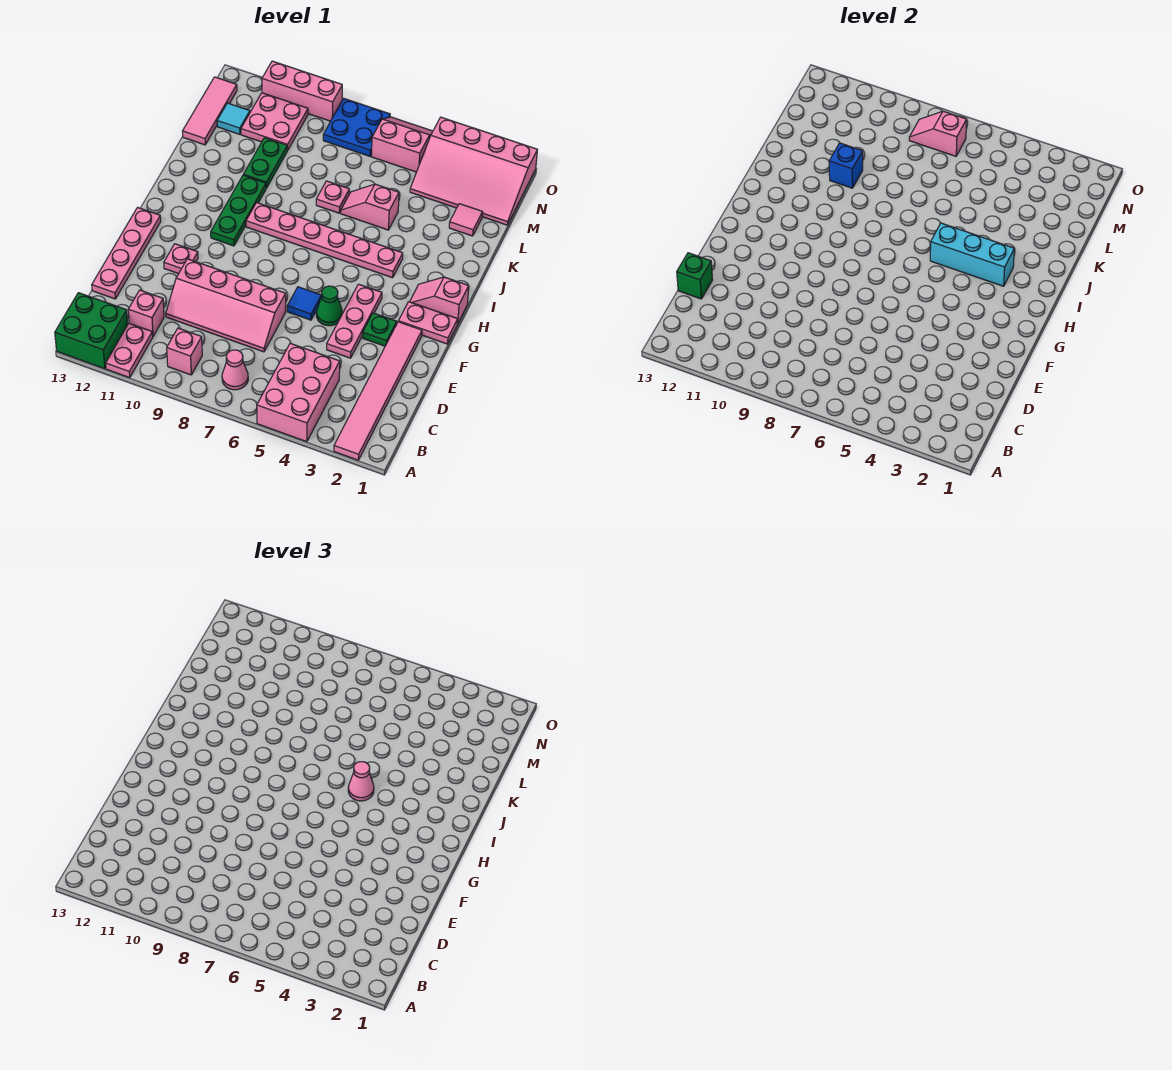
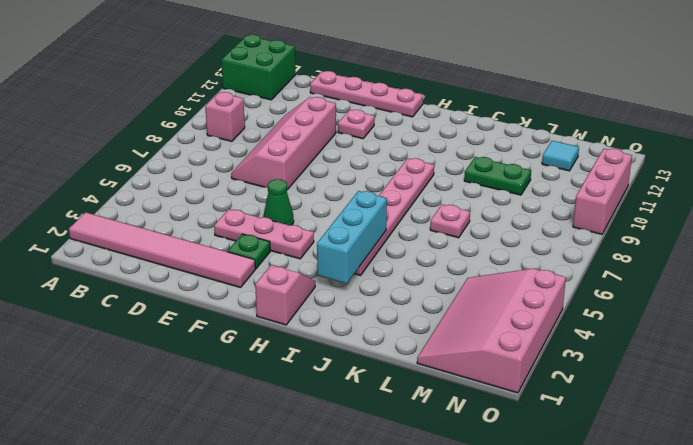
none -> pink 2x3 brick [257,343,340,442]
none -> pink 1x2 plate [106,323,153,378]
none -> pink 1x1 cone [222,350,248,390]
none -> pink 1x1 brick [128,290,164,336]

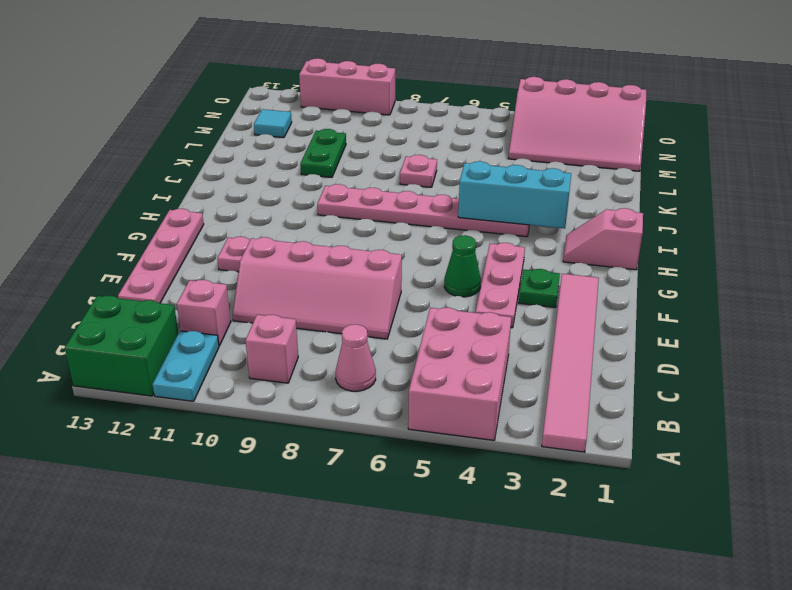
cyan 1x2 plate [152,331,219,401] -> pink 1x2 plate [106,323,153,378]
none -> blue 1x1 tile [287,287,321,320]
none -> pink 1x2 plate [398,302,458,344]
none -> green 1x3 plate [211,175,266,246]
none -> pink 1x2 slope [341,184,399,230]

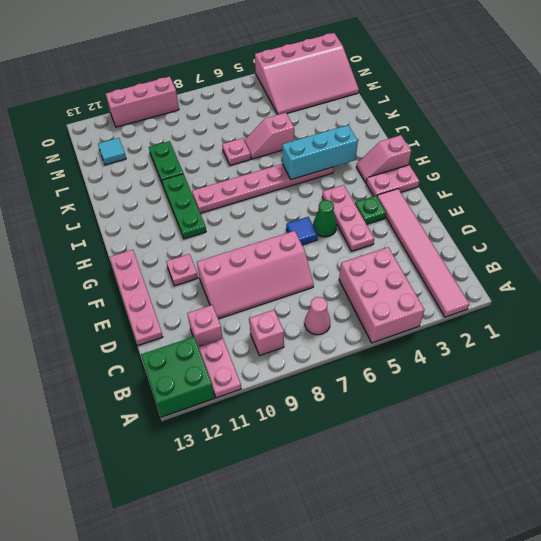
none -> pink 1x1 tile [449,204,483,236]
none -> pink 1x3 tile [182,77,237,145]
none -> pink 2x2 plate [241,93,308,150]
none -> pink 2x2 slope [371,117,433,172]

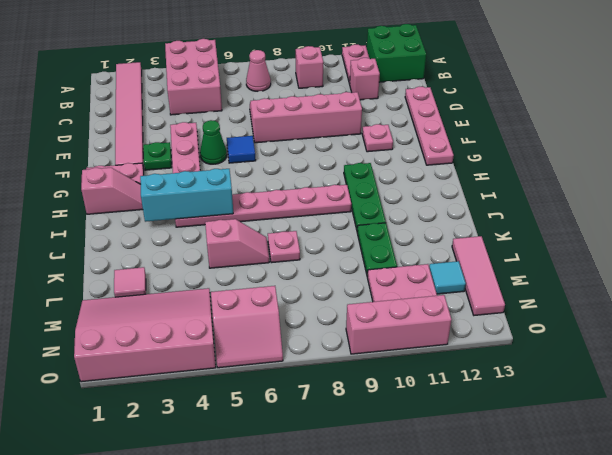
none -> blue 2x2 plate [323,98,390,156]
none -> green 1x1 brick [677,253,713,299]
none -> blue 1x1 brick [829,143,863,188]
none -> pink 1x2 slope [909,111,967,156]

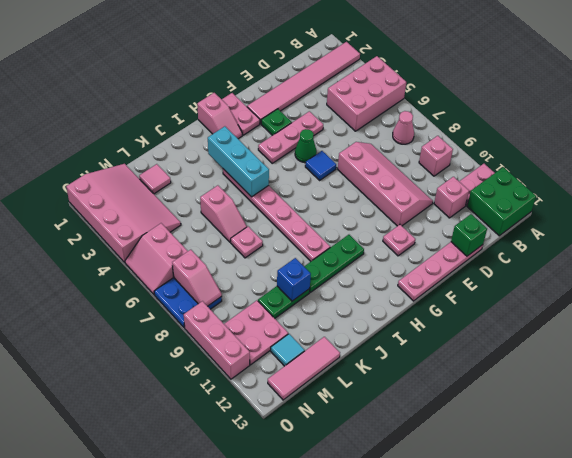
none -> pink 1x1 cone [348,762,374,801]

